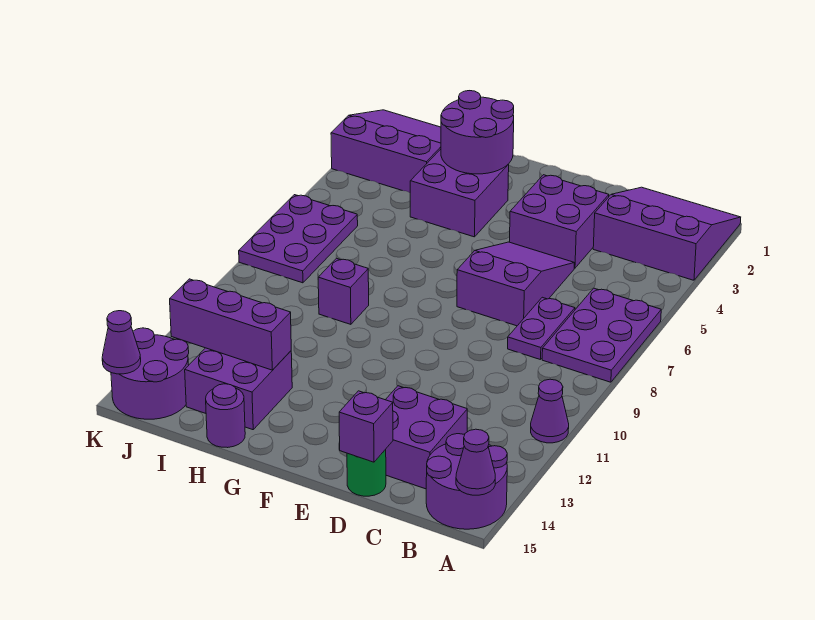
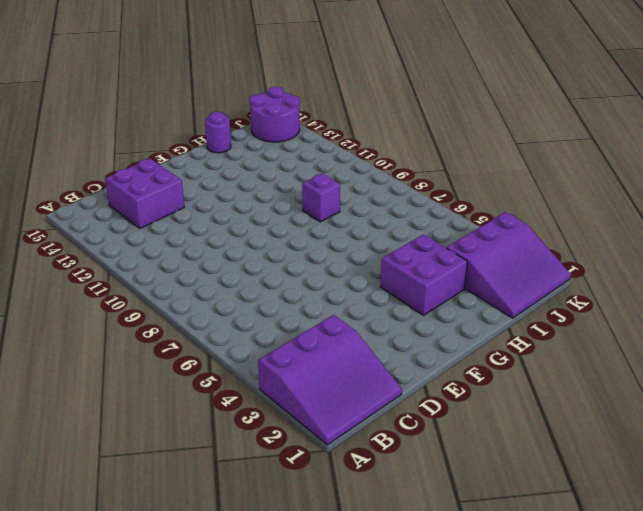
none -> purple 2x3 plate [542,288,661,382]
none -> purple 1x1 cone [531,379,569,443]
none -> purple 2x2 round brick [426,434,507,529]

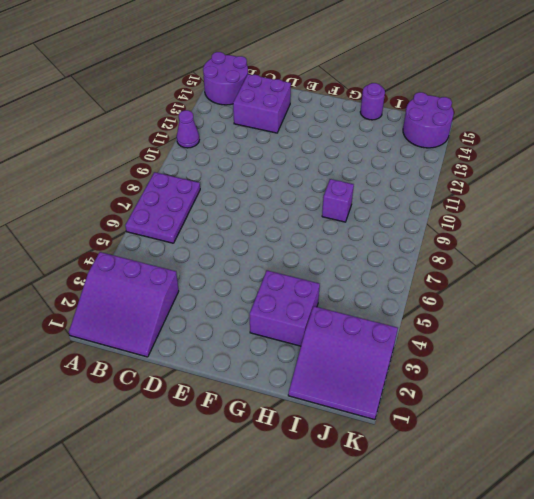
none -> purple 1x2 plate [508,297,575,360]
none -> purple 2x2 brick [510,175,609,268]
none -> purple 2x3 slope [457,242,574,326]

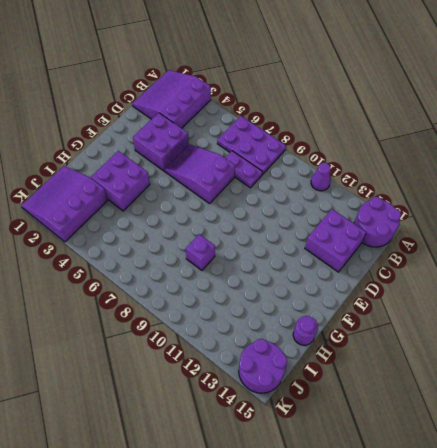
none -> green 1x1 round brick [347,449,386,496]
none -> purple 2x2 brick [185,348,292,430]
none -> purple 2x3 plate [239,195,358,283]

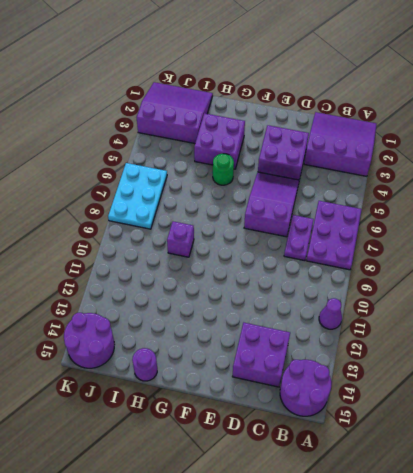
green 1x1 round brick [213,154,234,185] -> green 1x1 round brick moved to [347,449,386,496]
cyan 2x3 plate [108,163,167,229] -> purple 2x3 plate [239,195,358,283]
none -> purple 2x2 brick [185,348,292,430]
none -> purple 1x1 cone [456,429,495,495]
none -> purple 1x1 brick [339,391,393,462]

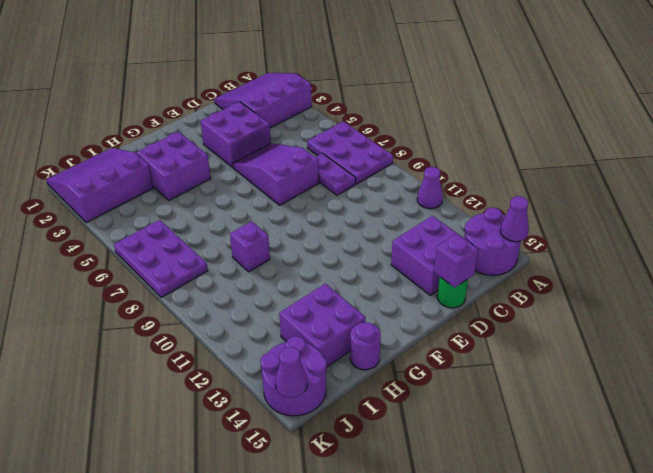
none -> purple 2x2 round brick [441,91,514,174]
none -> purple 1x3 brick [170,279,291,370]

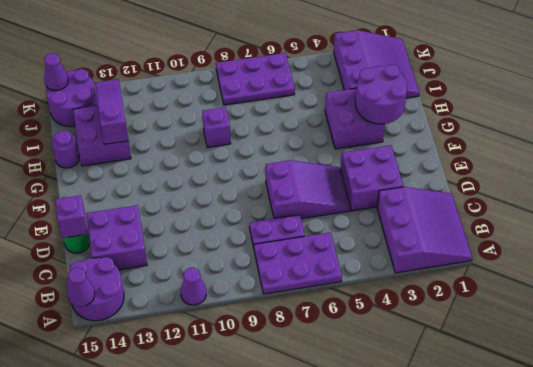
purple 1x3 slope [95,79,128,144] -> purple 1x3 brick [170,279,291,370]

